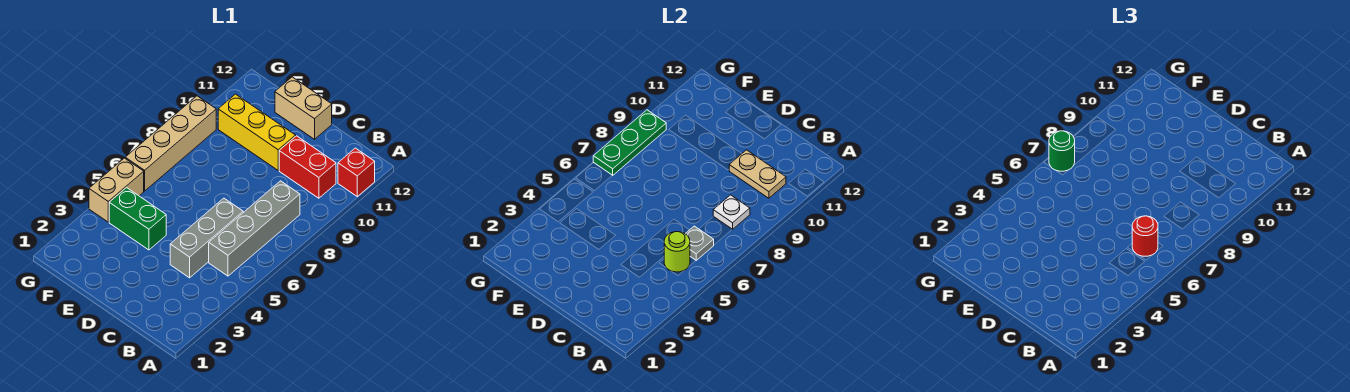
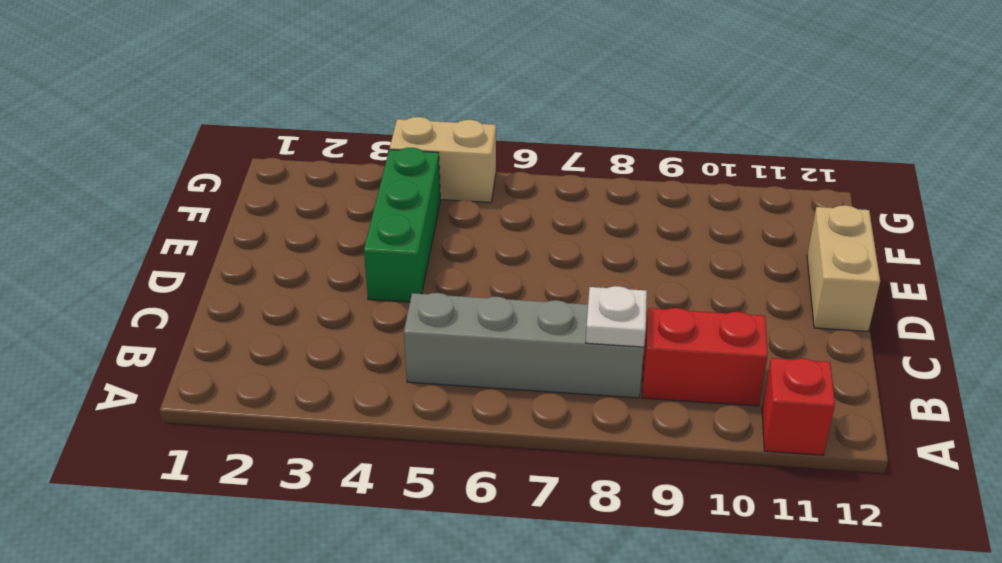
red 1x2 brick [642,308,768,406] -> red 1x2 brick turned to [279,136,336,198]
green 1x3 brick [364,148,440,302] -> green 1x2 brick [109,188,166,250]
none -> grey 1x3 brick [170,198,243,278]
none -> yellow 1x3 brick [218,94,296,170]
none -> tan 1x4 brick [125,96,216,191]

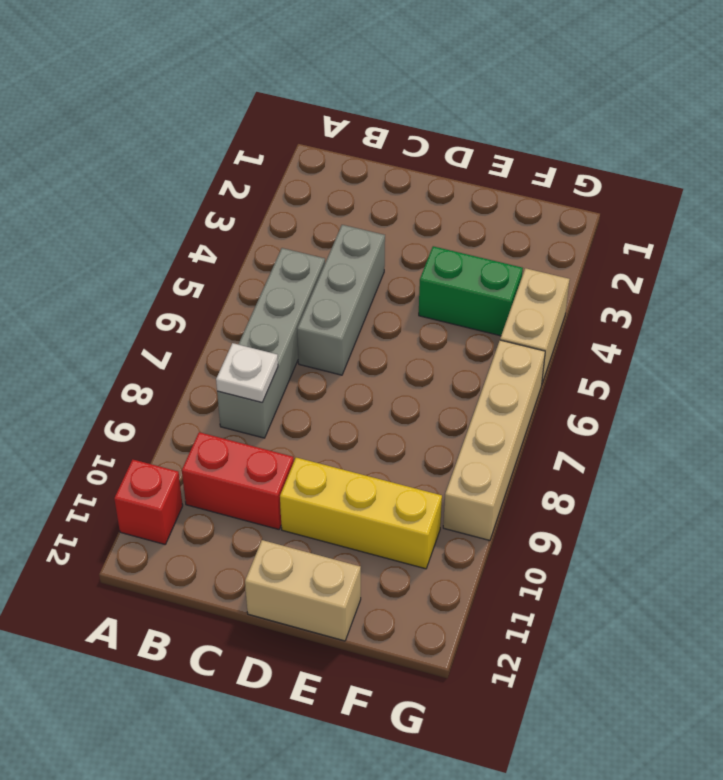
none -> lime 1x1 round brick [664,232,690,272]
none -> grey 1x1 plate [685,226,714,260]
none -> tan 1x2 plate [729,150,786,198]

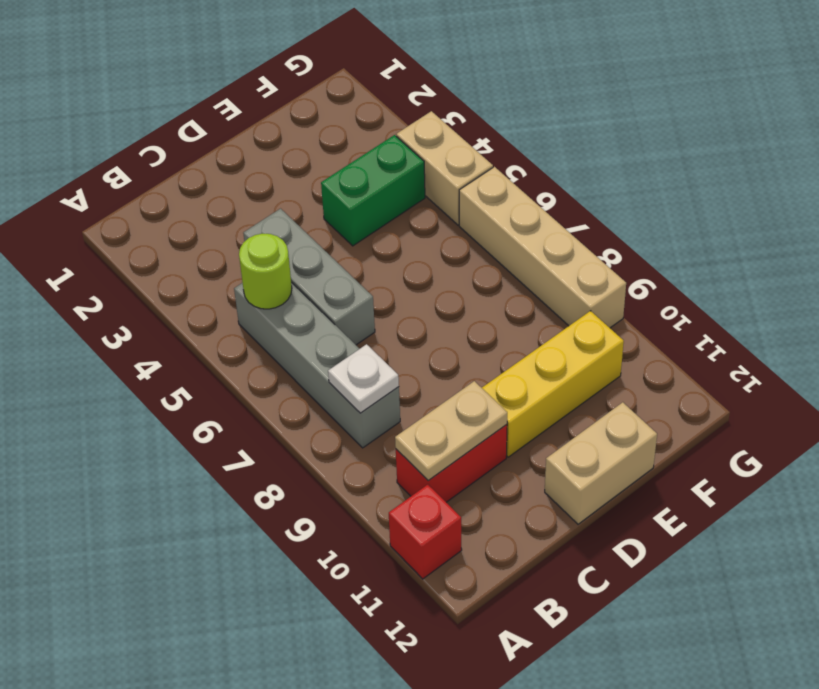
none -> grey 1x1 plate [685,226,714,260]
none -> green 1x3 plate [593,110,666,175]
none -> red 1x1 round brick [1132,216,1158,256]

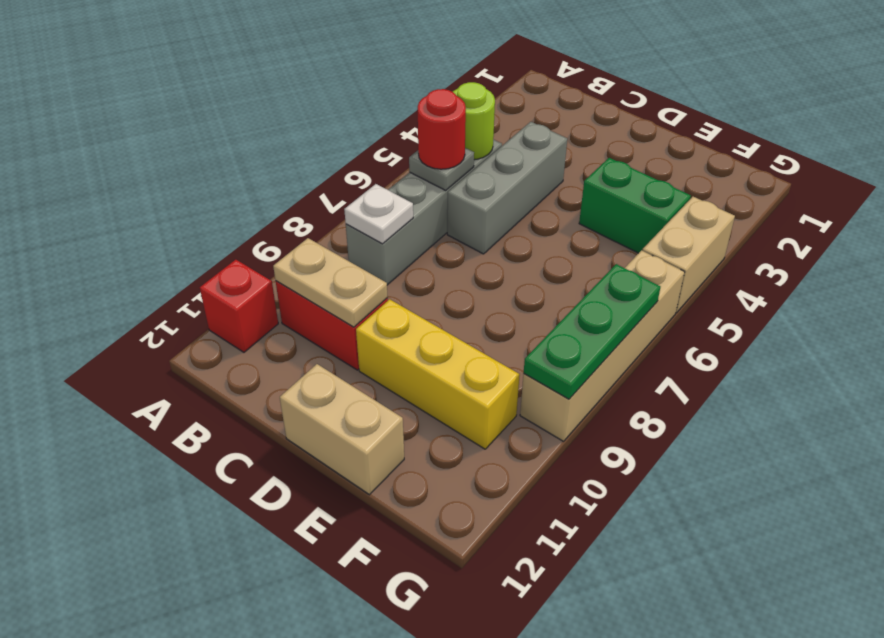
none -> green 1x1 round brick [1049,131,1075,171]

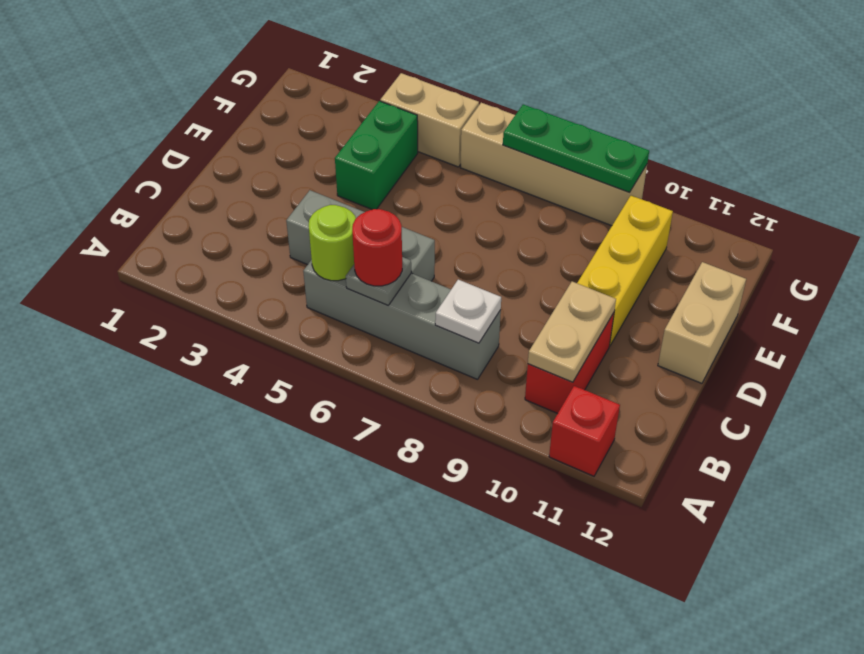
none -> green 1x1 round brick [1049,131,1075,171]

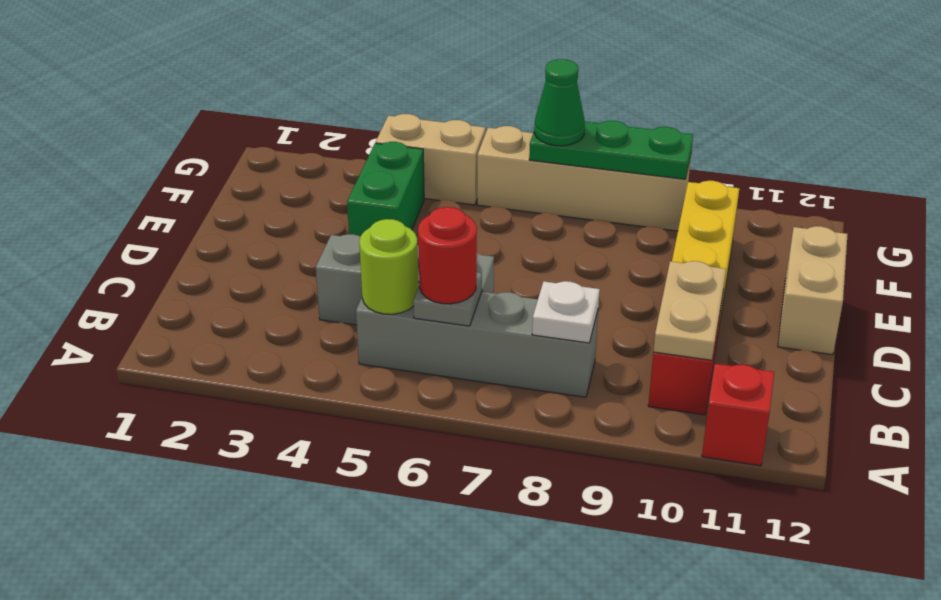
green 1x1 cone [534,59,585,146] -> green 1x1 round brick [1049,131,1075,171]

